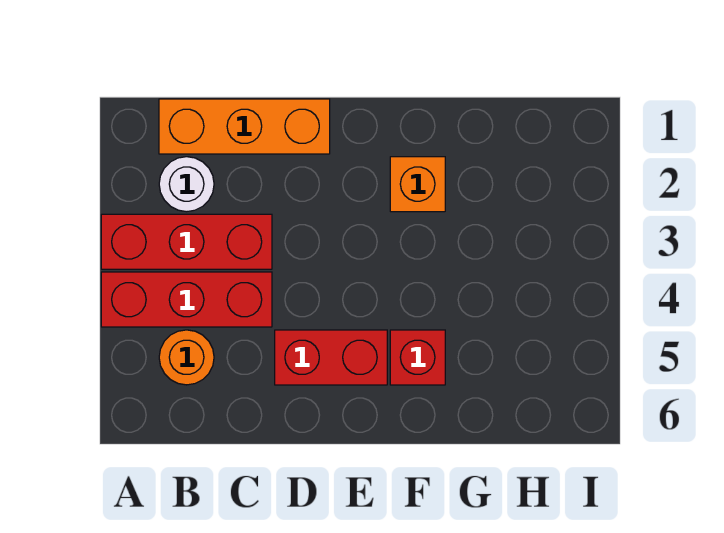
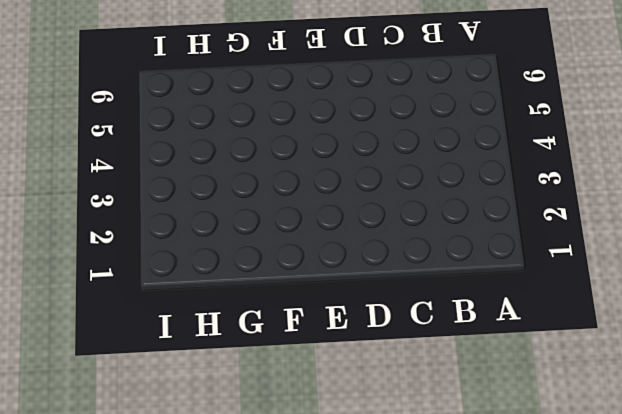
none -> red 1x3 brick [101,214,272,269]
none -> red 1x3 brick [101,272,272,327]

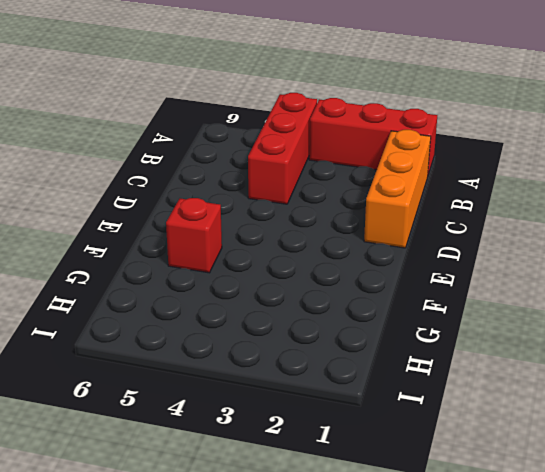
red 1x3 brick [309,98,437,175] -> red 1x3 brick turned to [101,214,272,269]
none -> white 1x1 round brick [159,157,214,212]
none -> orange 1x1 round brick [159,330,214,385]

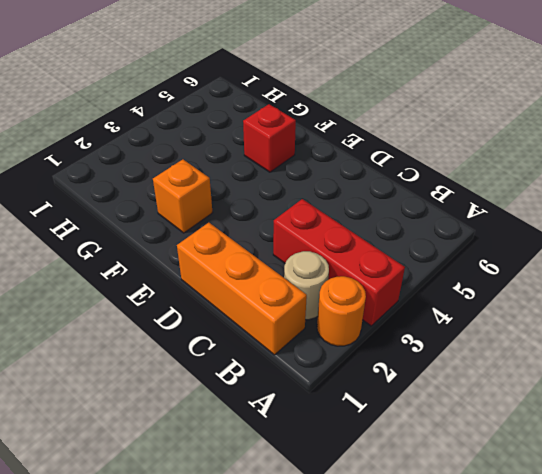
orange 1x1 round brick [317,276,366,346] -> orange 1x1 round brick moved to [159,330,214,385]
tan 1x1 round brick [284,251,329,320] -> white 1x1 round brick [159,157,214,212]
none -> red 1x3 brick [101,272,272,327]
none -> red 1x2 brick [275,330,387,385]

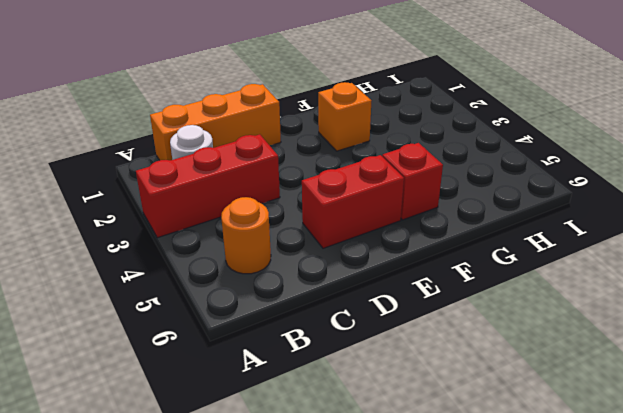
none -> red 1x3 brick [101,272,272,327]

